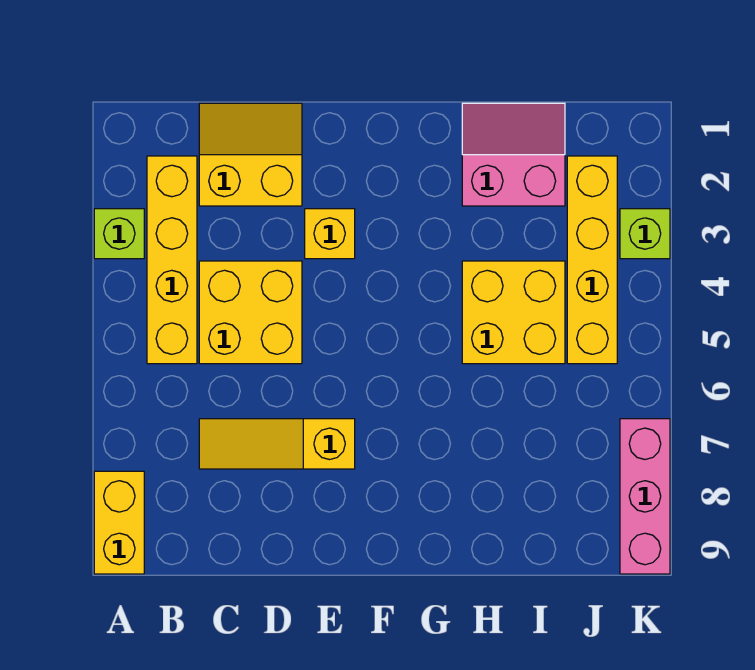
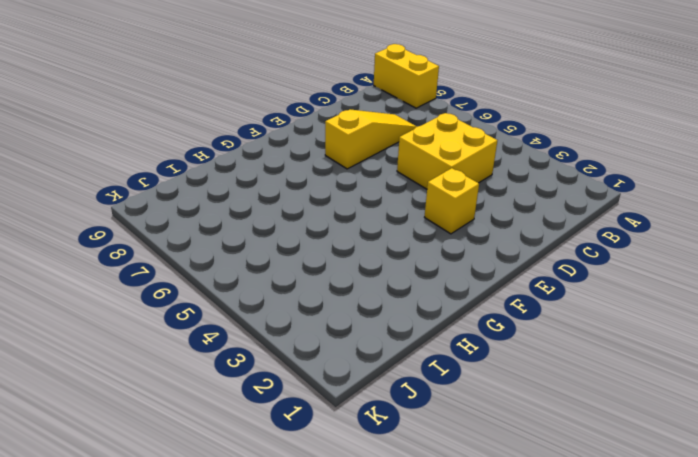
none -> lime 1x1 brick [94,209,144,259]
none -> yellow 1x4 brick [147,156,197,364]
none -> yellow 2x2 slope [199,103,302,206]

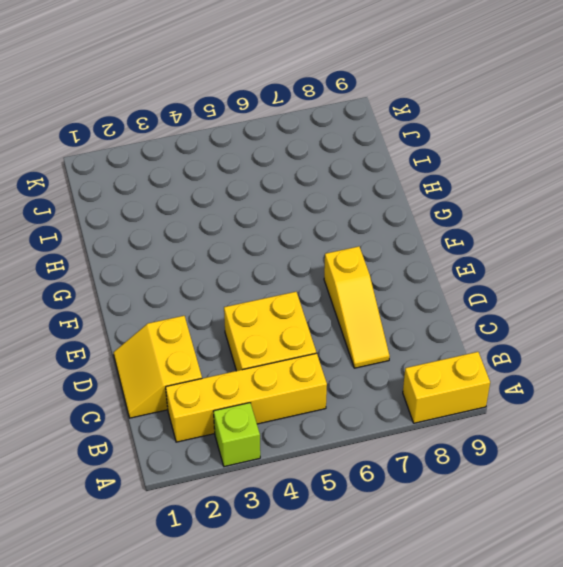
none -> yellow 1x1 brick [305,209,355,259]
none -> pink 2x2 slope [462,103,565,206]
none -> yellow 2x2 brick [462,261,565,364]

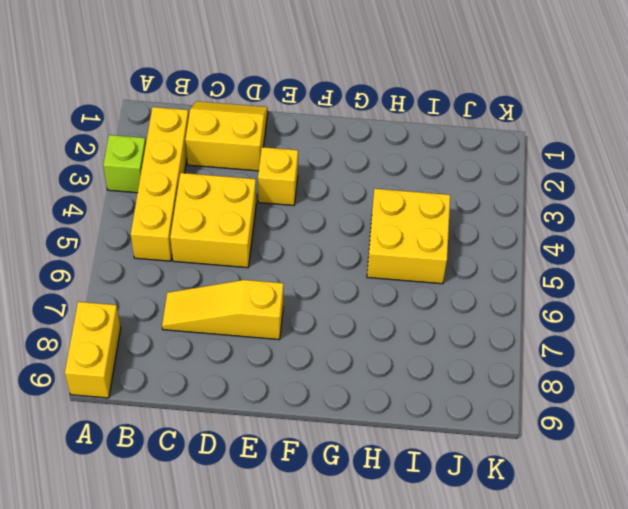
none -> pink 2x2 slope [462,103,565,206]
none -> yellow 1x4 brick [567,156,617,364]
none -> lime 1x1 brick [620,209,670,259]

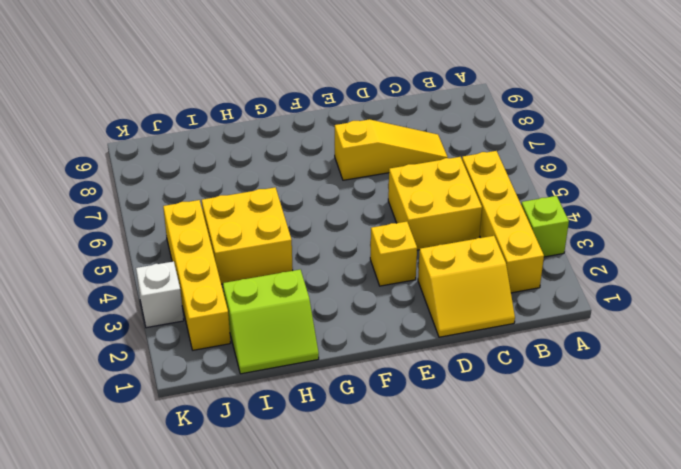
lime 2x2 slope [223,270,319,374] -> pink 2x2 slope [462,103,565,206]
white 1x1 brick [136,261,184,328] -> lime 1x1 brick [620,209,670,259]
none -> yellow 1x2 brick [94,471,144,574]
none -> pink 1x3 brick [620,419,670,574]

